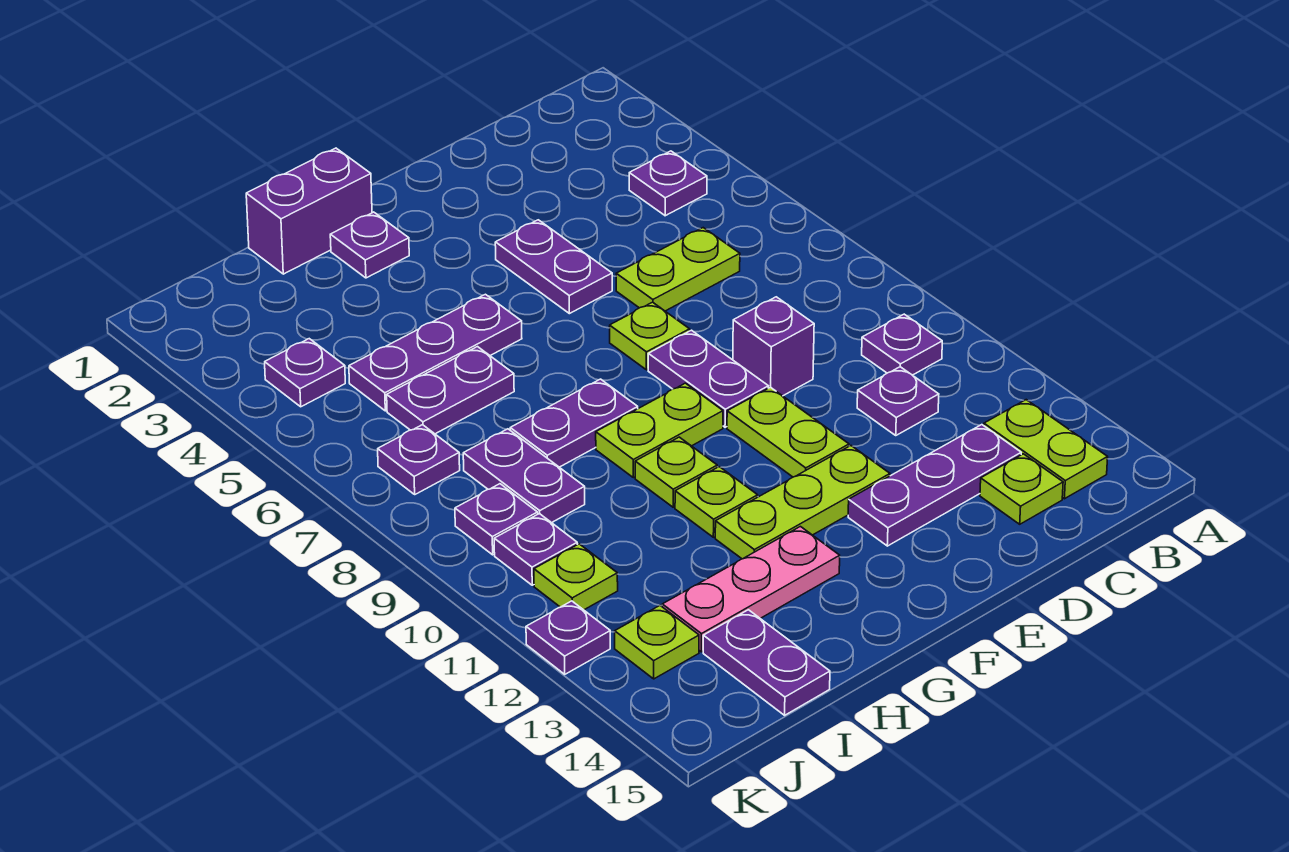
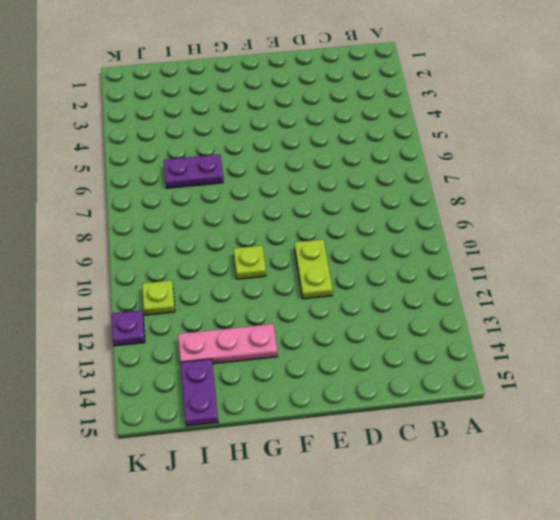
none -> purple 1x1 plate [629,151,707,216]
none -> purple 1x1 plate [862,314,942,375]
none -> lime 1x2 plate [984,400,1108,499]
none -> lime 1x2 plate [616,228,740,311]

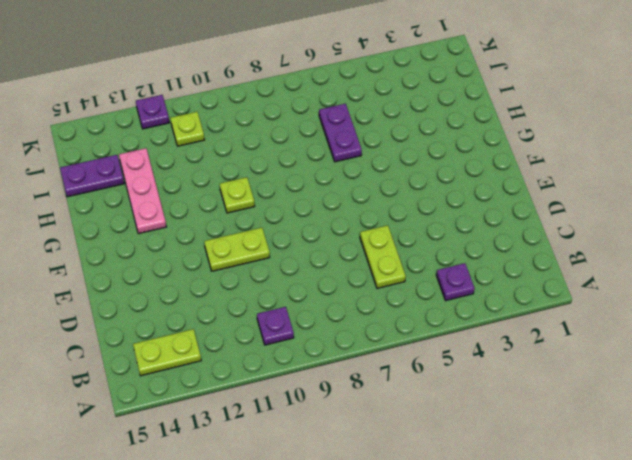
none -> purple 1x1 plate [857,367,939,435]
none -> purple 1x3 plate [848,425,1021,546]
none -> lime 1x1 plate [980,454,1063,524]
none -> purple 1x1 brick [733,297,814,396]

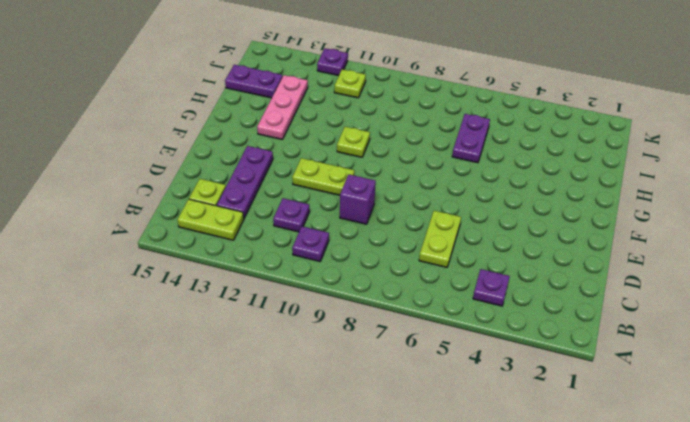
none -> purple 1x2 plate [495,220,612,314]
none -> lime 1x1 plate [610,302,690,370]
none -> purple 1x2 plate [648,330,768,427]
none -> lime 1x3 plate [715,446,890,559]

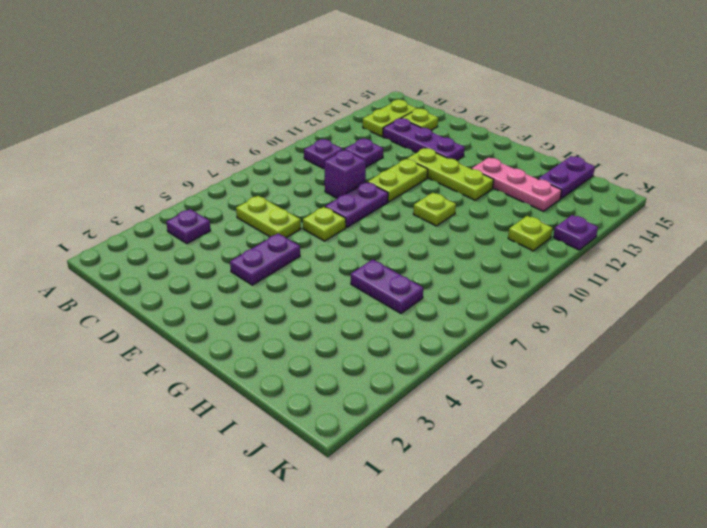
none -> lime 1x2 plate [596,383,723,478]
none -> purple 1x2 brick [246,148,372,274]
none -> purple 1x1 plate [330,212,409,278]
none -> purple 1x3 plate [349,294,522,411]

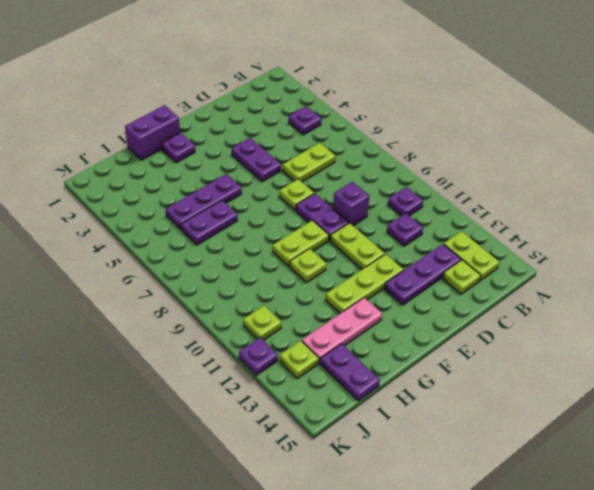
none -> purple 1x2 plate [510,379,638,467]
none -> lime 1x1 plate [675,467,758,537]
none -> purple 1x2 plate [463,429,585,523]
none -> purple 1x1 plate [265,339,345,407]

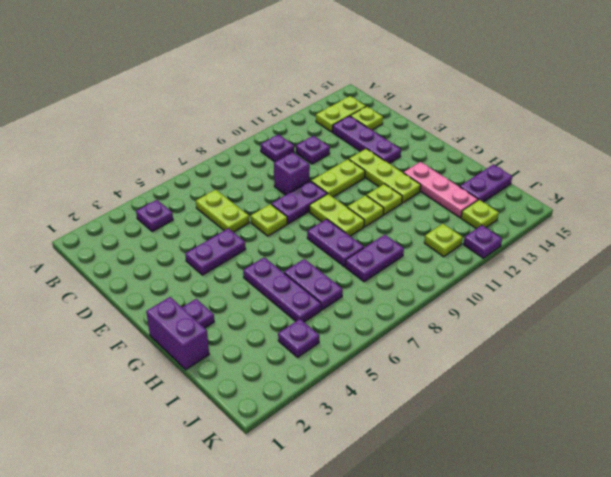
none -> purple 1x1 plate [378,425,460,494]
none -> purple 1x1 plate [455,484,538,555]
none -> purple 1x1 plate [494,514,577,585]

